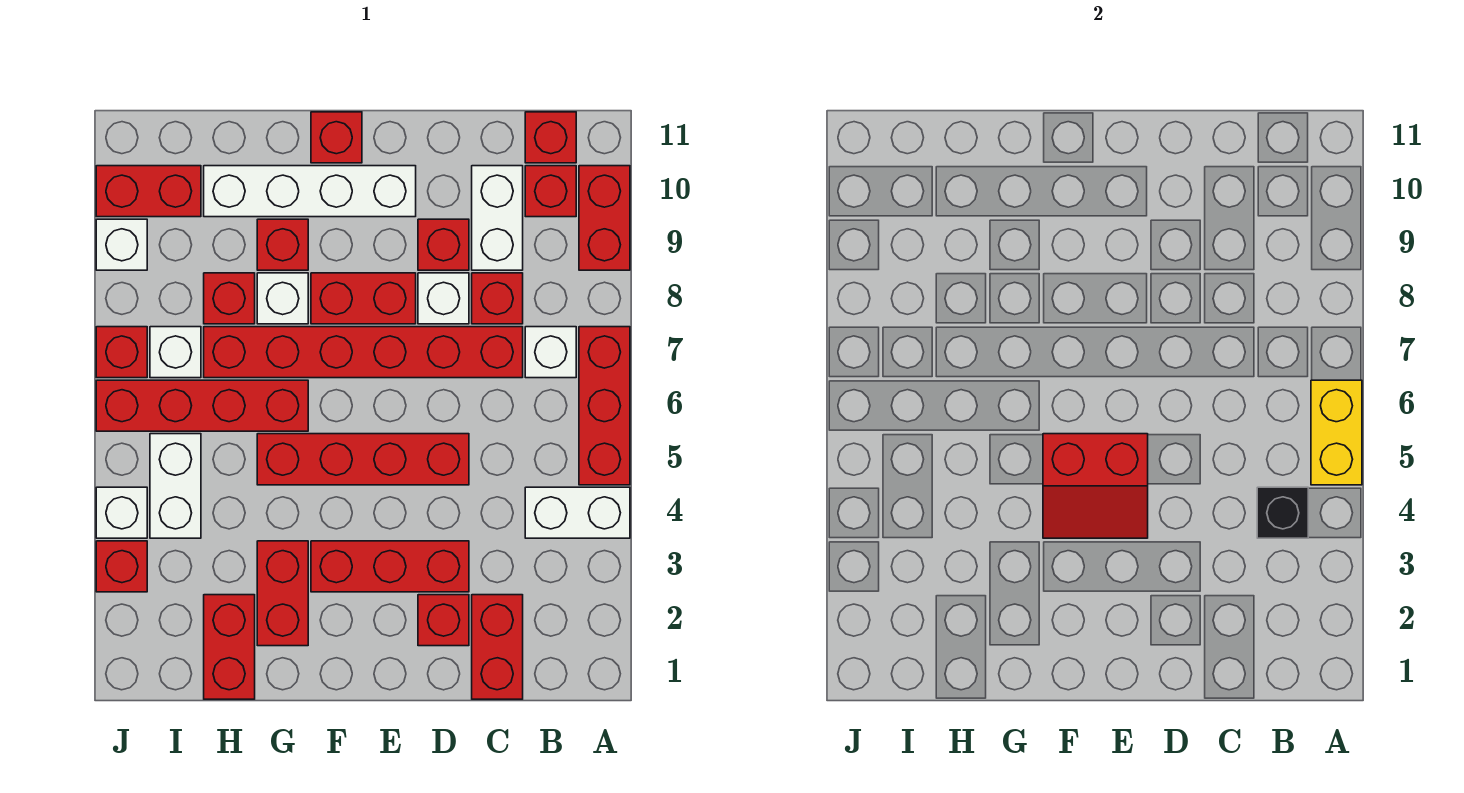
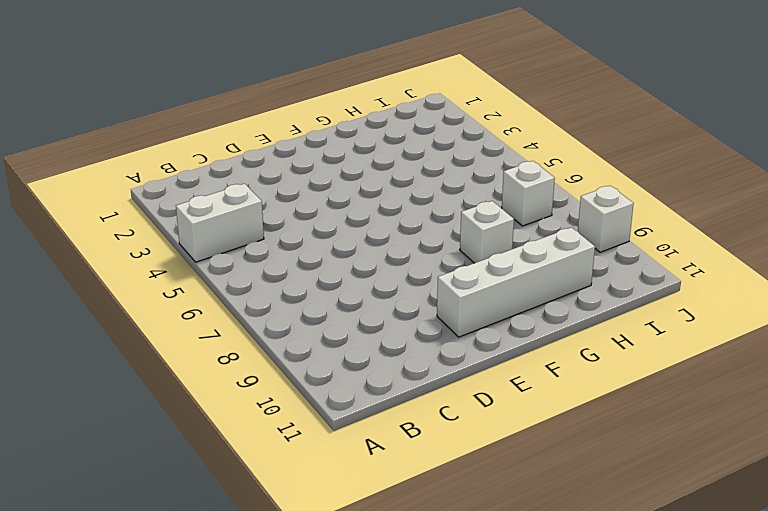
none -> red 1x3 brick [579,327,630,485]
none -> red 1x2 brick [579,166,630,270]
none -> white 1x1 brick [525,327,576,378]
none -> red 1x1 brick [525,166,576,217]

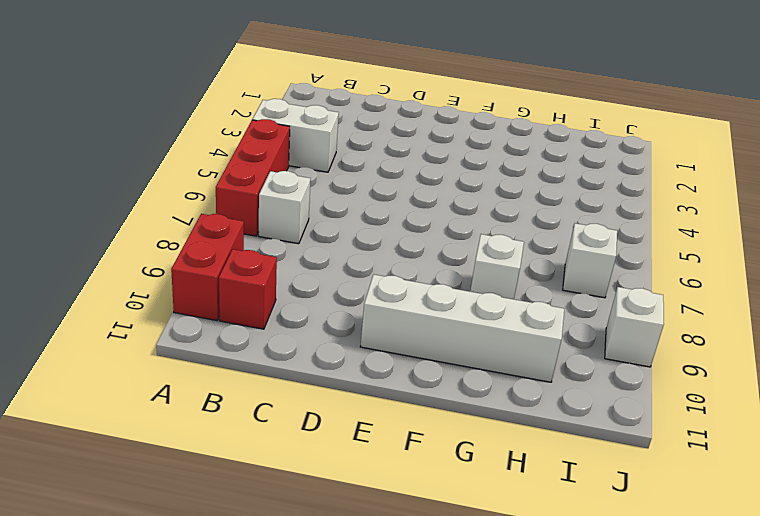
none -> red 1x1 brick [525,112,576,163]
none -> red 1x2 brick [472,595,523,699]
none -> red 1x6 brick [204,327,523,378]
none -> red 1x1 brick [472,273,523,324]

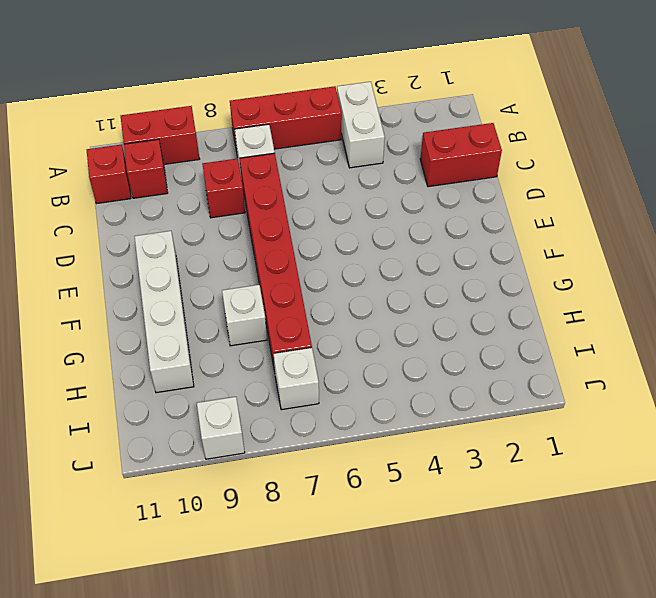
none -> white 1x2 brick [472,166,523,270]
none -> red 1x1 brick [418,595,469,646]
none -> red 1x3 brick [311,541,469,592]
none -> red 1x4 brick [257,434,469,485]

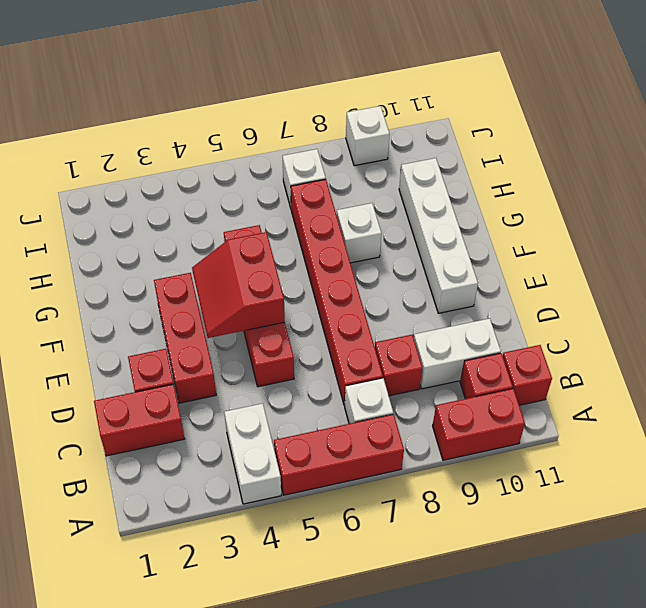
none -> white 1x1 brick [418,273,469,324]
none -> red 1x1 brick [418,219,469,270]
none -> red 1x2 brick [311,273,416,324]
none -> red 1x1 brick [311,112,362,163]

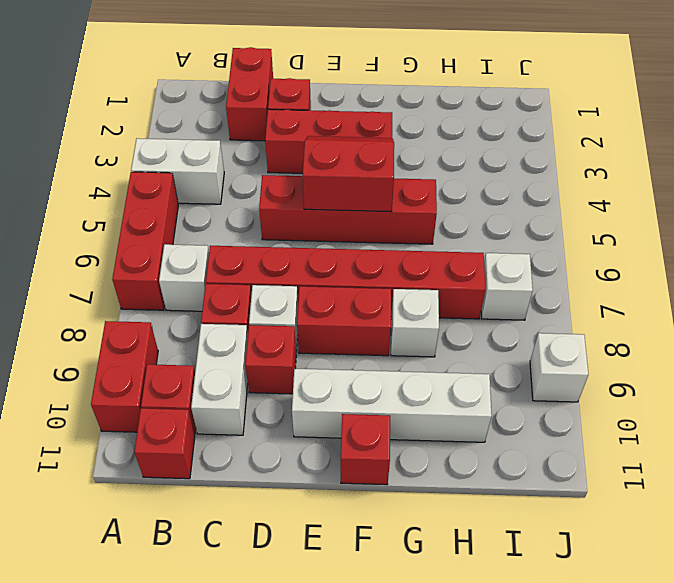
none -> red 1x2 brick [257,541,308,646]
none -> red 1x4 brick [96,380,308,431]
none -> red 1x1 brick [257,219,308,270]
none -> red 1x2 brick [204,595,255,699]

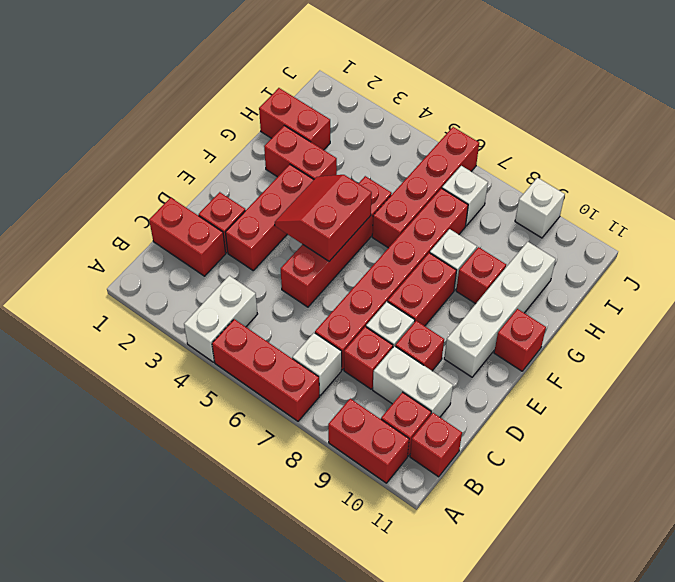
none -> red 1x1 brick [204,273,255,324]
none -> white 1x2 brick [150,434,201,538]
none -> red 1x2 brick [96,166,201,217]
none -> red 1x1 brick [96,541,147,592]

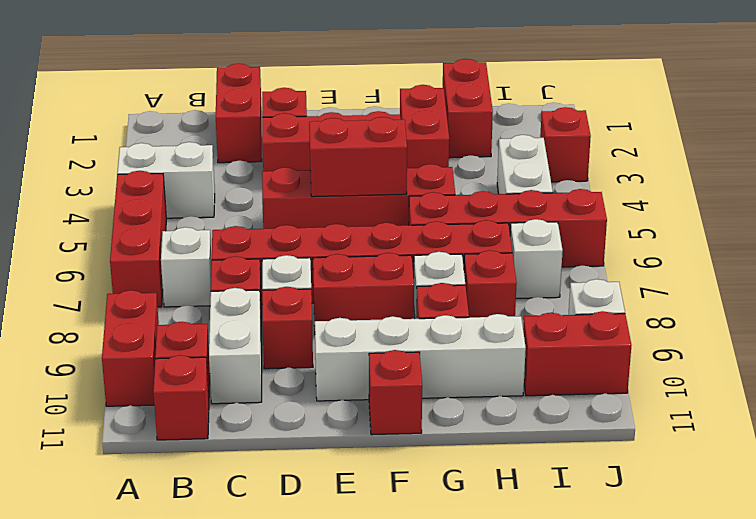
none -> white 1x1 brick [96,487,147,538]
none -> red 1x1 brick [96,327,147,378]
none -> yellow 1x2 brick [1311,380,1362,485]
none -> black 1x1 brick [1257,487,1308,538]

